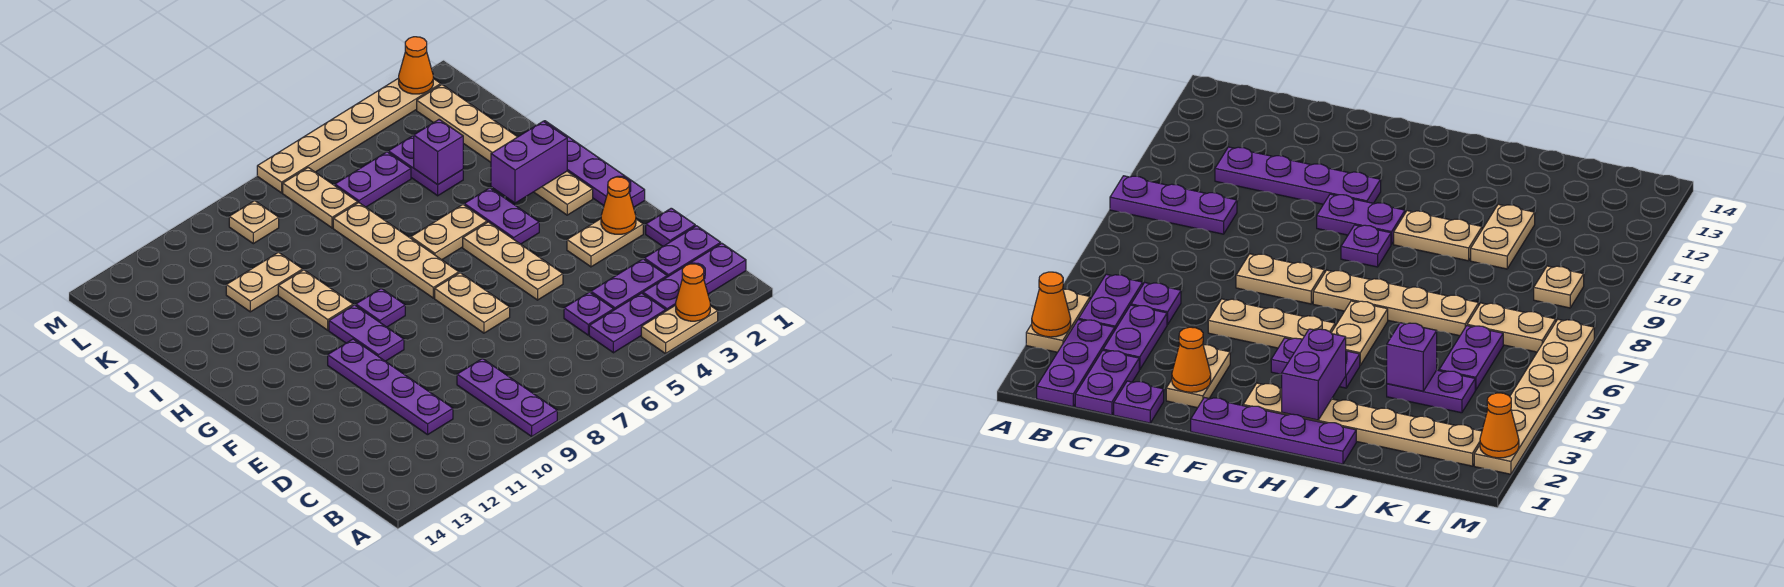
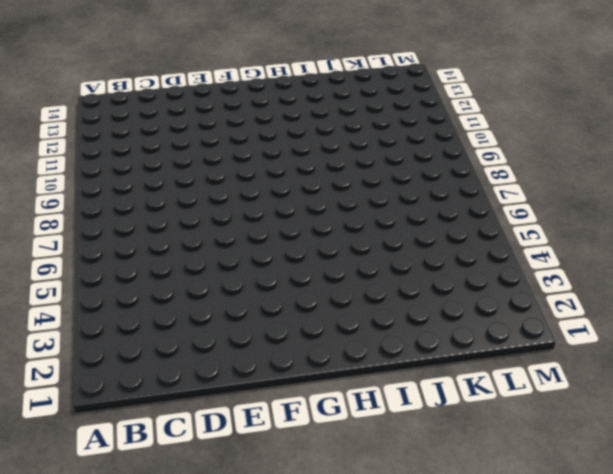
none -> tan 1x2 plate [641,305,718,354]
none -> purple 1x3 plate [457,358,557,436]
none -> purple 1x3 plate [643,243,746,311]
none -> purple 1x2 plate [589,293,666,353]

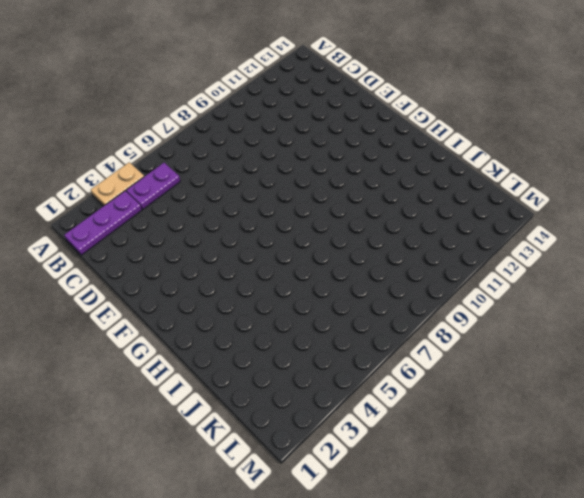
none -> purple 1x3 plate [457,358,557,436]
none -> purple 1x2 plate [644,226,721,277]
none -> purple 1x2 plate [591,259,667,310]
none -> purple 1x1 plate [564,292,614,335]

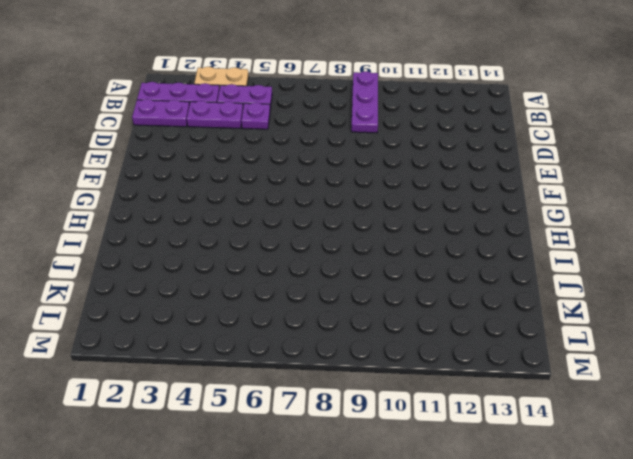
none -> purple 1x4 plate [328,339,453,435]
none -> purple 1x1 plate [646,208,695,246]
none -> tan 1x2 plate [567,219,643,267]
none -> tan 1x3 plate [463,222,563,300]

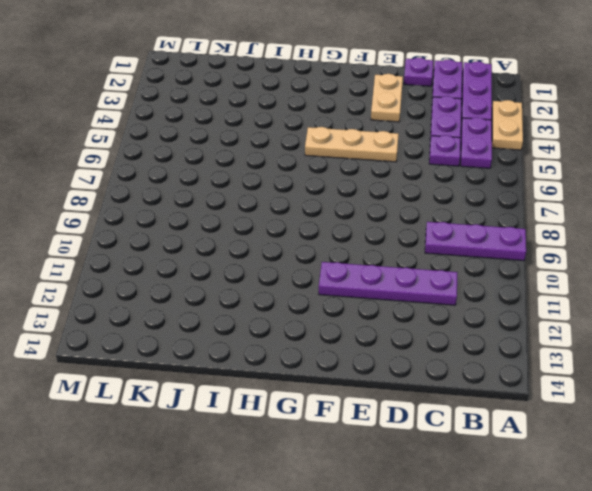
none -> tan 1x2 plate [435,273,510,333]
none -> purple 1x4 plate [544,121,645,207]
none -> purple 1x2 plate [329,305,404,361]
none -> tan 1x6 plate [417,85,593,215]

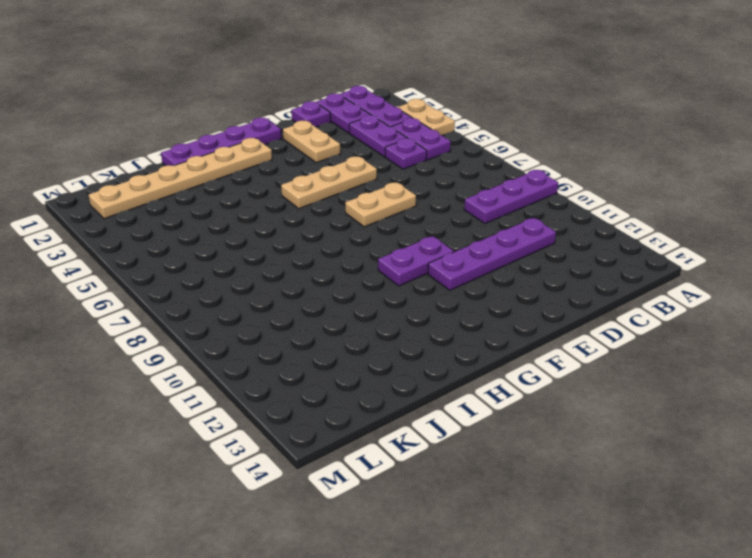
none -> purple 1x2 plate [464,188,539,244]
none -> tan 1x4 plate [333,203,459,298]
none -> purple 1x1 plate [356,288,405,327]
none -> tan 1x2 plate [411,205,487,260]

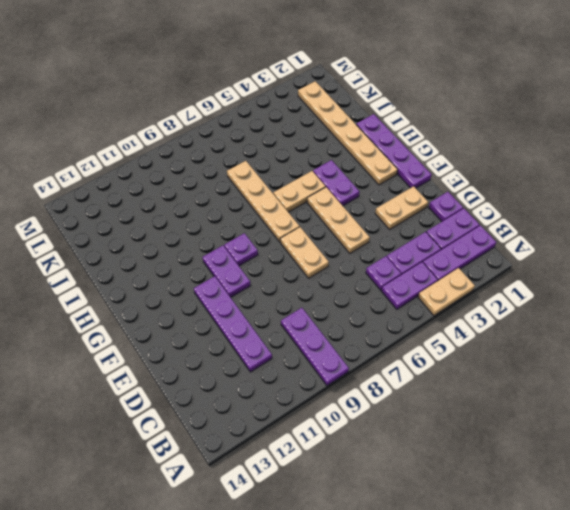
none -> tan 1x2 plate [278,270,353,330]
none -> purple 1x2 plate [388,135,463,196]
none -> tan 1x2 plate [226,252,303,312]
none -> purple 1x2 plate [335,152,411,207]

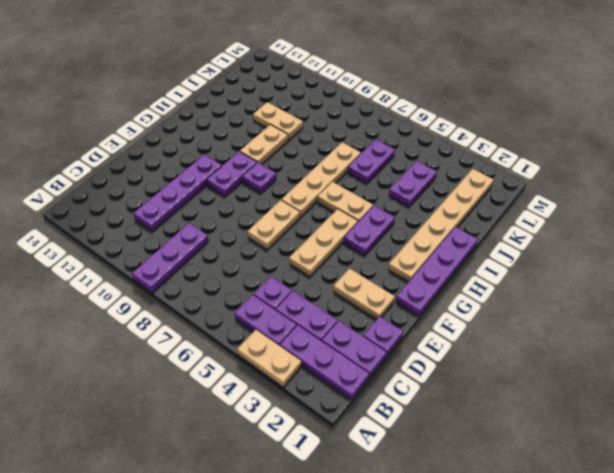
purple 1x2 plate [348,140,395,183] -> purple 1x2 plate turned to [335,152,411,207]
none -> tan 1x2 plate [283,168,358,228]
none -> tan 1x1 plate [229,201,279,244]
none -> tan 1x6 plate [257,78,441,193]
none -> orange 1x1 cone [676,264,710,321]

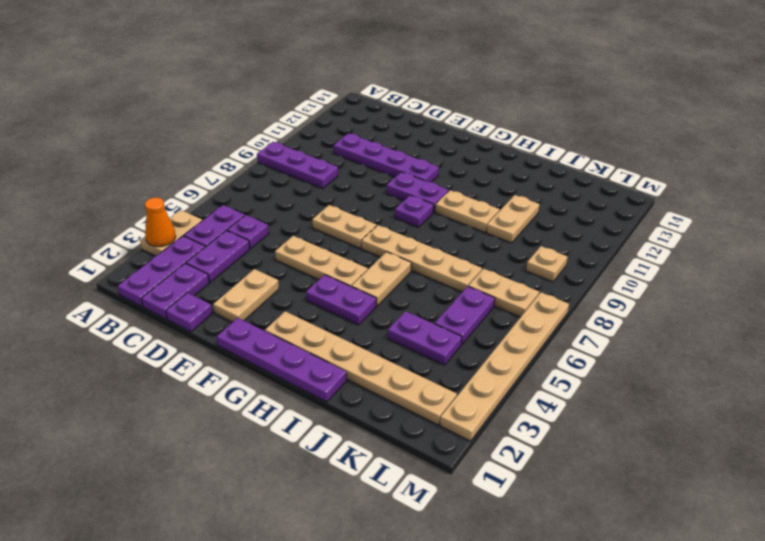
none -> orange 1x1 cone [601,177,636,234]
none -> purple 1x2 brick [491,121,567,203]
none -> purple 1x1 brick [414,120,463,185]
none -> orange 1x1 cone [399,37,433,94]

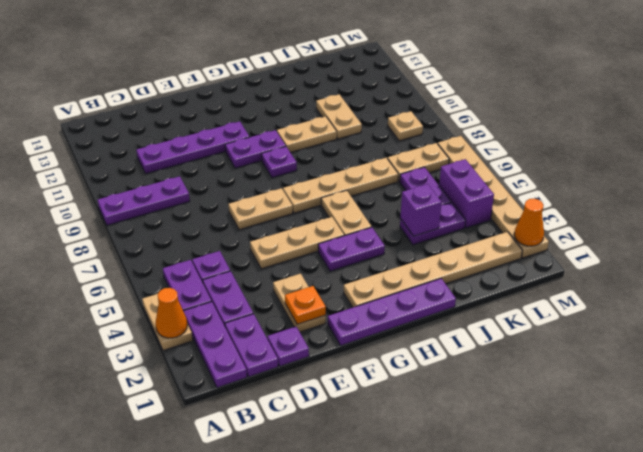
orange 1x1 plate [285,286,326,324] -> orange 1x1 cone [601,177,636,234]
purple 1x2 brick [439,159,494,228] -> purple 1x2 brick moved to [491,121,567,203]

